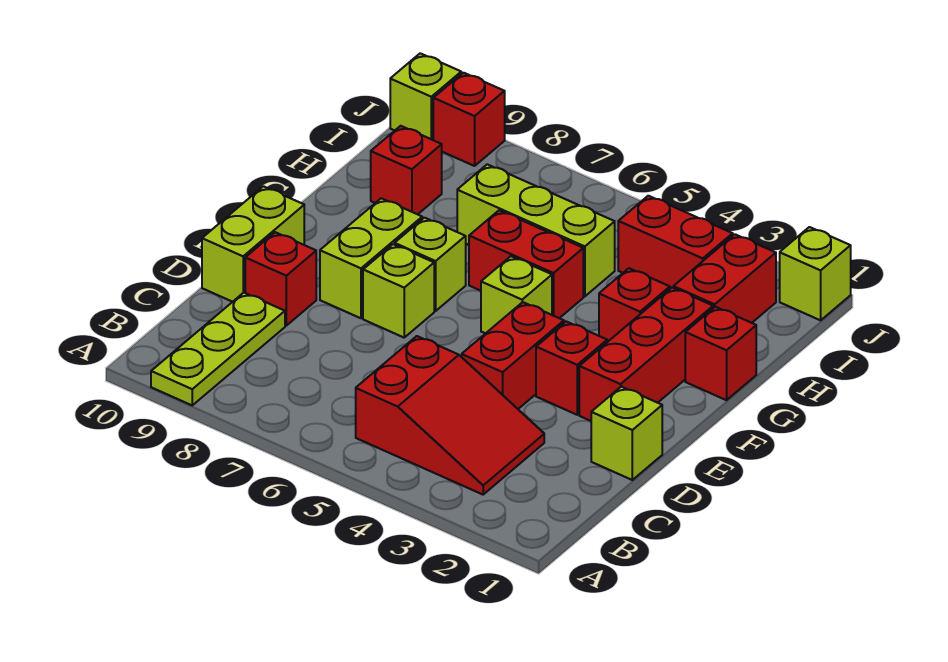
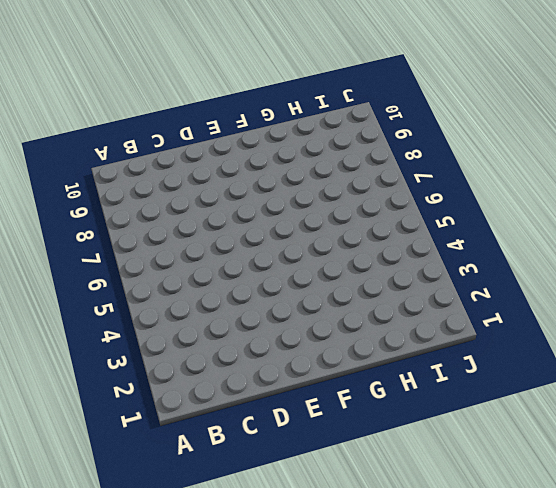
none -> lime 1x3 plate [151,293,285,405]
none -> red 2x3 slope [356,336,544,495]
none -> lime 1x1 brick [591,387,662,480]

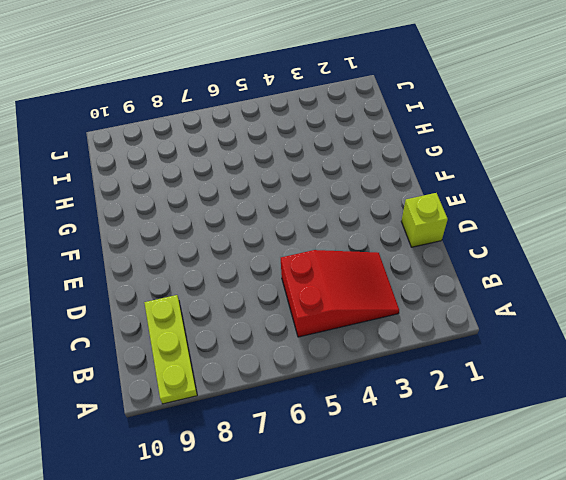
none -> red 1x2 brick [462,302,564,409]
none -> red 1x1 brick [245,232,316,326]
none -> lime 1x2 brick [202,186,304,302]

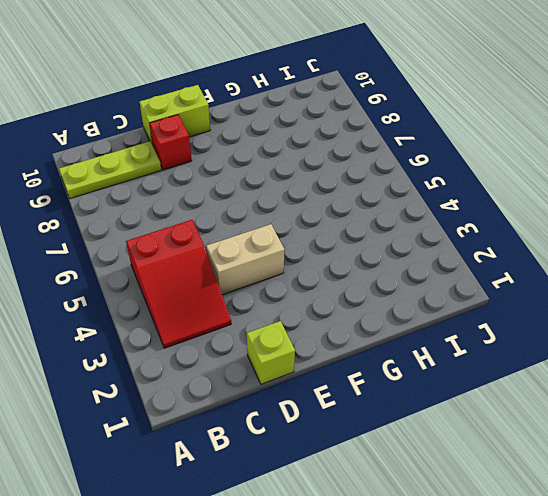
tan 1x2 brick [206,224,285,295] -> red 1x2 brick [462,302,564,409]
none -> red 1x3 brick [579,288,713,421]
none -> red 1x1 brick [536,322,607,415]
none -> lime 1x1 brick [363,244,434,337]

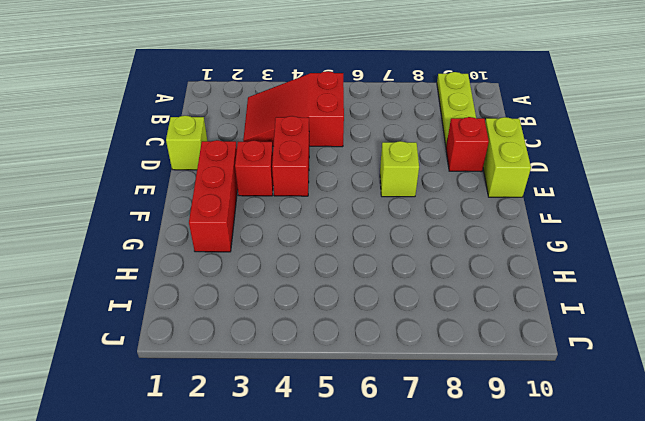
none -> lime 1x2 brick [320,198,422,318]
none -> lime 1x1 brick [481,256,552,333]
none -> lime 1x1 brick [395,218,466,311]

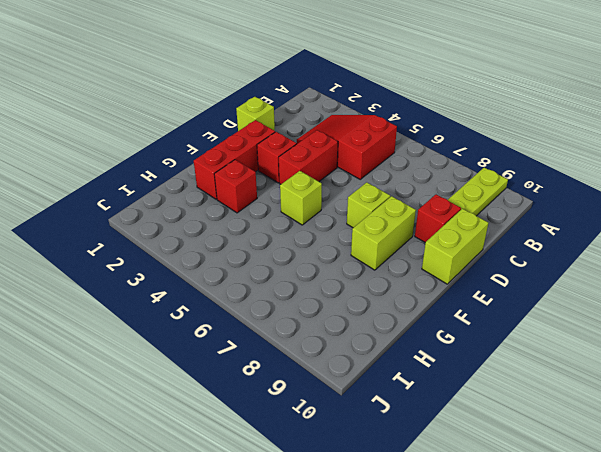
none -> lime 1x1 brick [395,218,466,311]
none -> red 1x1 brick [685,307,756,400]
none -> red 1x2 brick [469,210,583,318]

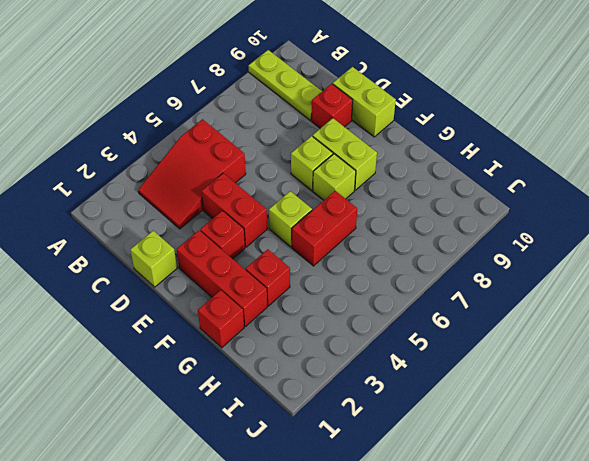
none -> red 1x2 brick [674,234,776,323]
none -> lime 1x3 brick [457,164,615,296]
none -> red 1x1 brick [371,126,442,214]

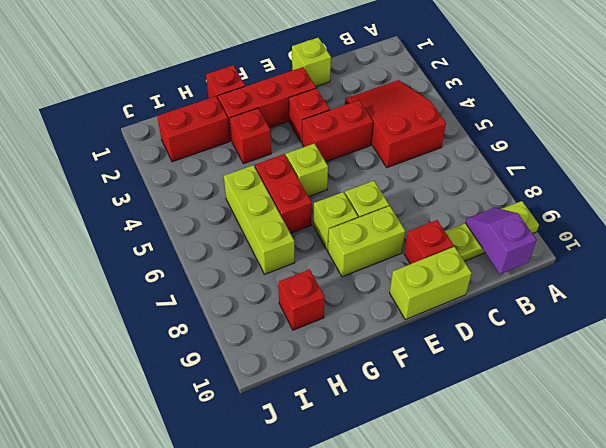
purple 1x2 slope [465,208,537,274] -> none
none -> red 1x2 brick [618,196,733,289]
none -> lime 1x1 brick [780,227,851,320]
none -> red 1x1 brick [433,73,505,166]

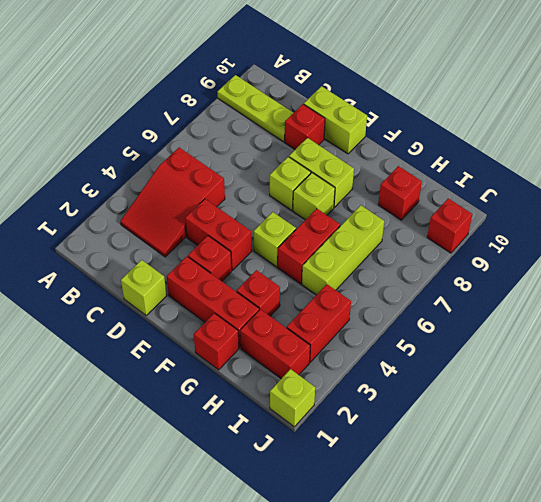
none -> lime 1x1 brick [390,53,461,140]

